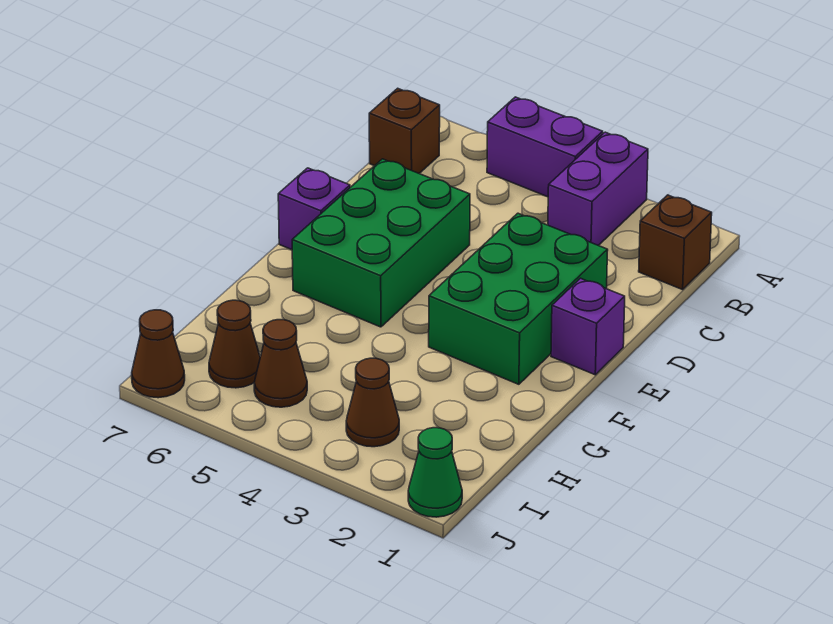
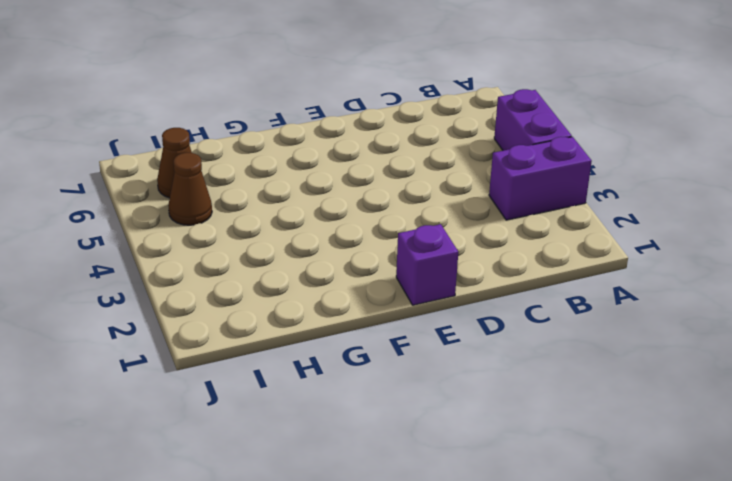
none -> brown 1x1 brick [639,195,712,290]
none -> brown 1x1 brick [369,88,440,173]
none -> green 2x3 brick [429,213,608,384]

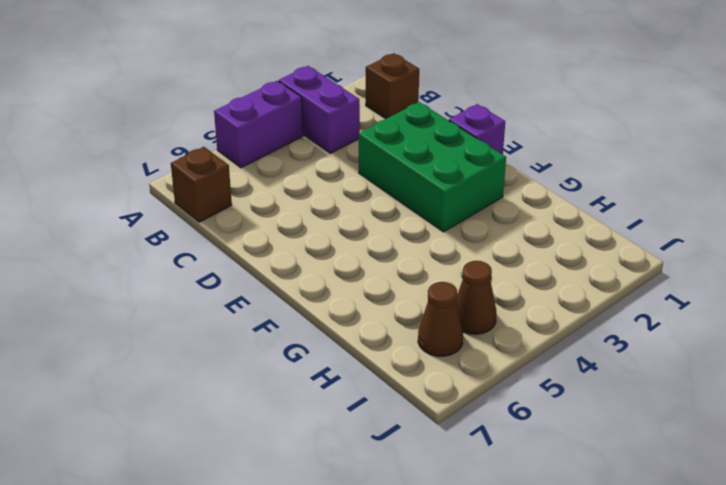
none -> green 2x3 brick [292,159,470,327]
none -> purple 1x1 brick [278,168,350,250]
none -> brown 1x1 cone [346,358,399,447]

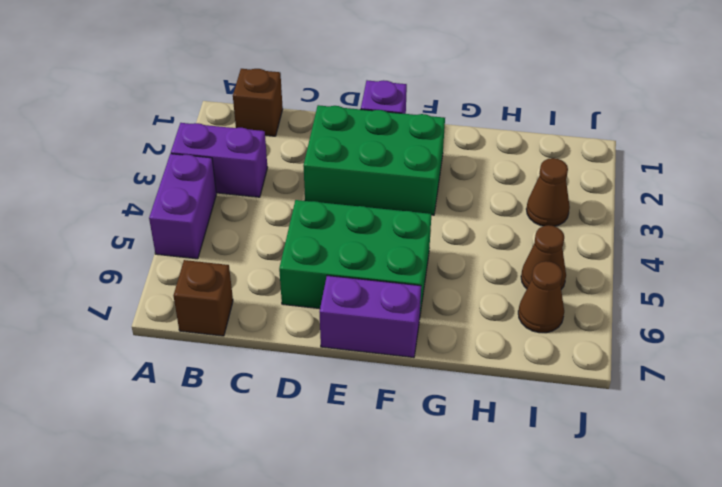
purple 1x2 brick [320,276,421,357] -> purple 1x1 brick [278,168,350,250]
none -> green 1x1 cone [408,428,462,517]
none -> brown 1x1 cone [132,310,185,398]

